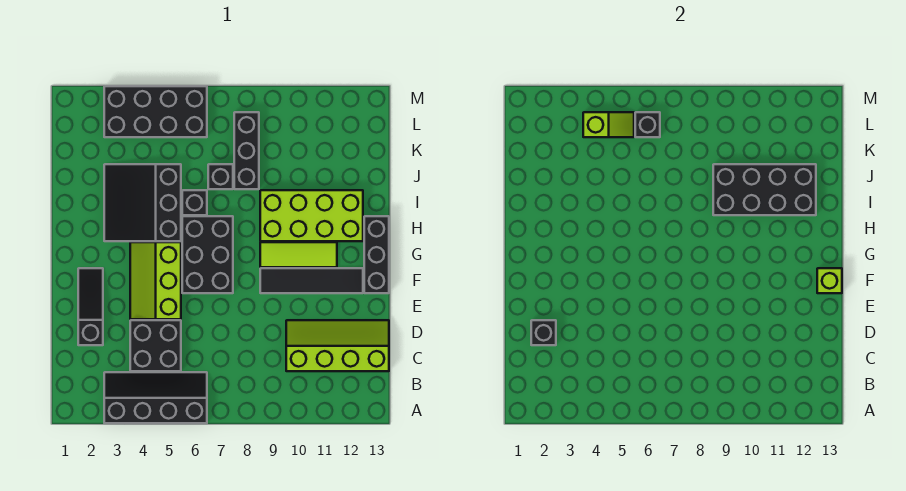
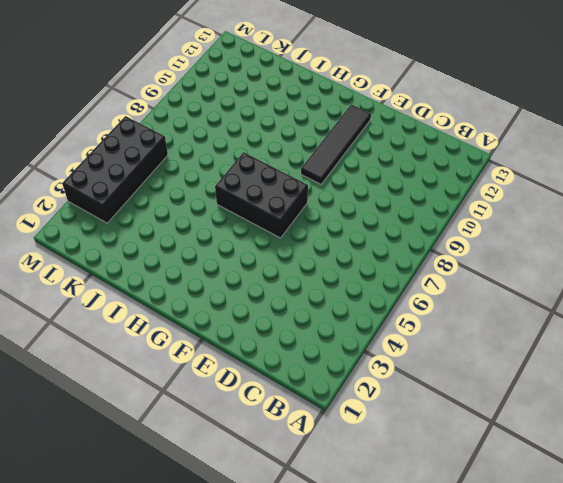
none -> black 2x4 slope [104,372,207,423]
none -> black 2x2 brick [130,320,181,371]
none -> lime 2x4 slope [286,320,389,371]

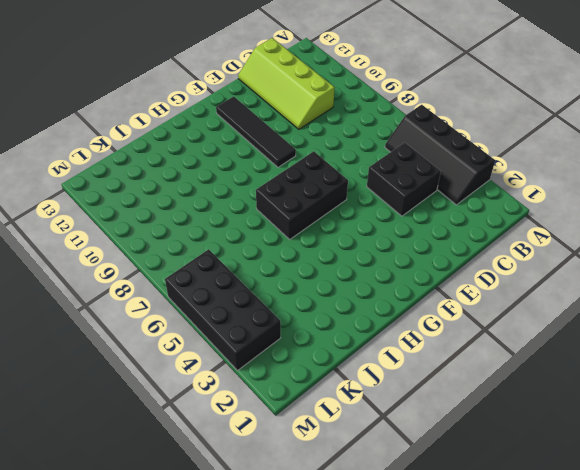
none -> black 1x3 slope [78,268,103,345]
none -> lime 2x3 slope [130,242,181,319]
none -> black 1x3 brick [364,216,389,293]

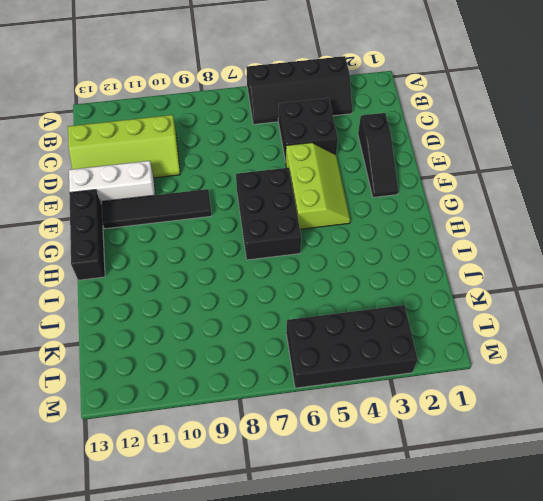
white 1x3 brick [69,161,155,205] -> none
none -> lime 1x3 tile [260,242,337,267]
none -> black 3x3 slope [104,164,181,241]
none -> lime 2x4 brick [260,190,363,241]

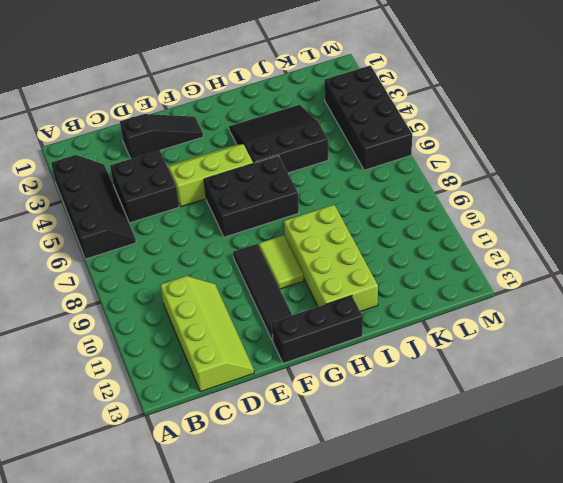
lime 1x2 tile [259,235,304,289] -> lime 1x3 tile [260,242,337,267]
none -> black 1x1 brick [182,190,207,215]
none -> black 1x1 brick [208,164,233,189]
none -> black 1x3 brick [234,112,259,189]

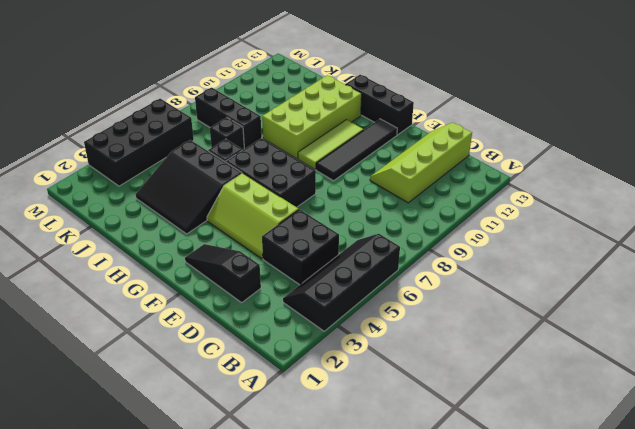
none -> black 1x1 brick [531,320,556,345]
none -> lime 1x1 brick [817,268,842,293]
none -> black 2x4 brick [713,164,816,215]

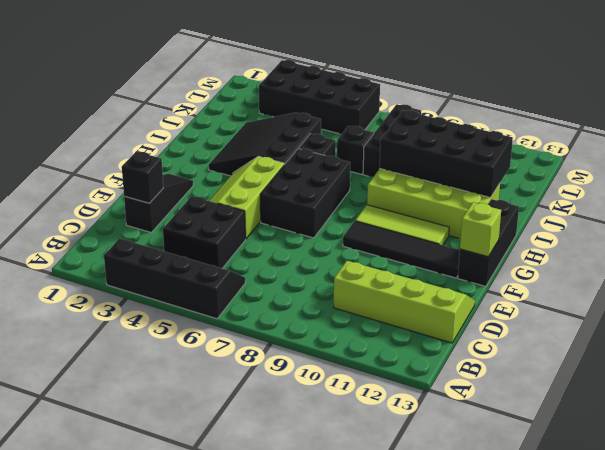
none -> lime 1x2 slope [583,112,634,137]
none -> black 1x1 brick [635,112,660,137]

